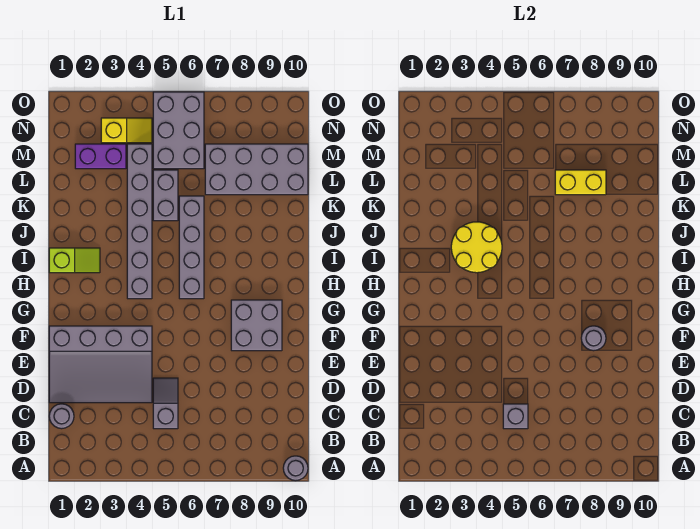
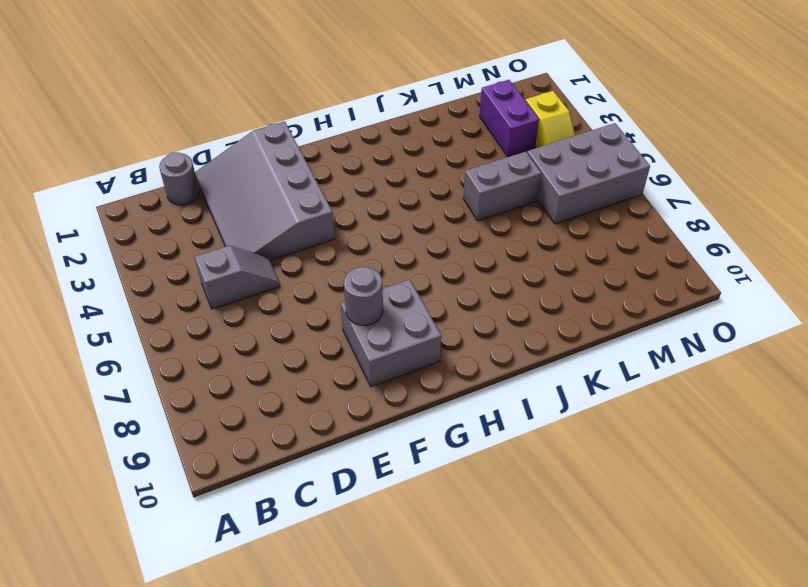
none -> grey 1x1 round brick [283,456,308,481]
none -> grey 1x6 brick [127,144,152,299]
none -> grey 1x4 brick [179,196,204,299]

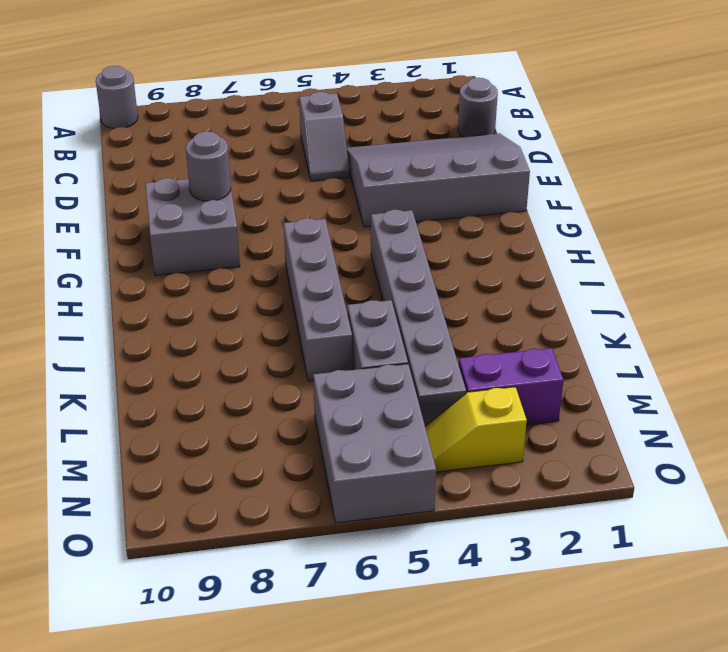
none -> lime 1x2 slope [49,248,100,273]
none -> grey 2x4 brick [205,144,308,195]
none -> grey 1x1 brick [503,404,528,429]

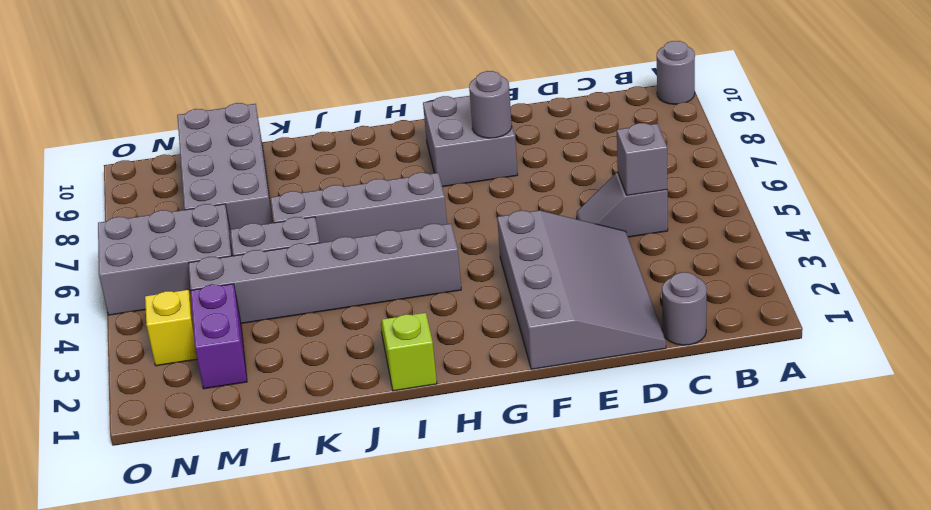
none -> yellow 2x2 round brick [451,222,502,273]
none -> yellow 1x2 brick [555,170,606,195]

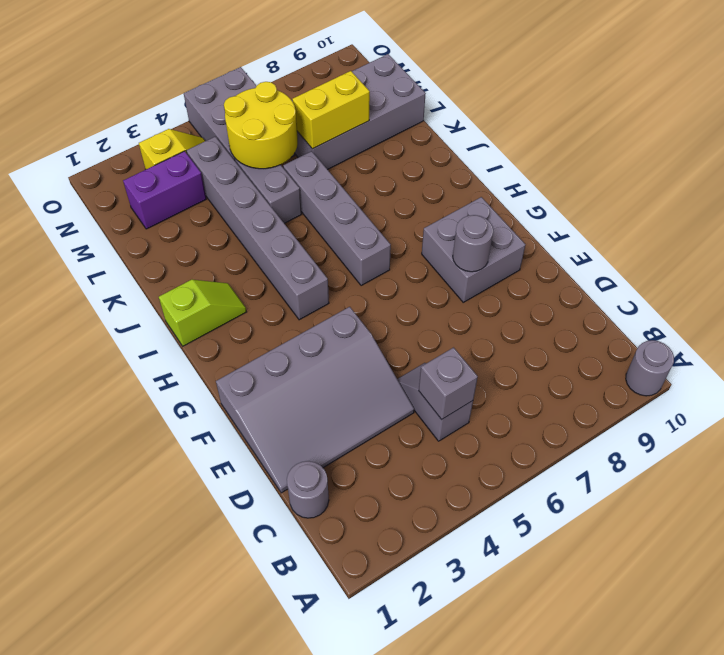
yellow 2x2 round brick [224,82,298,169] -> yellow 2x2 round brick moved to [451,222,502,273]

